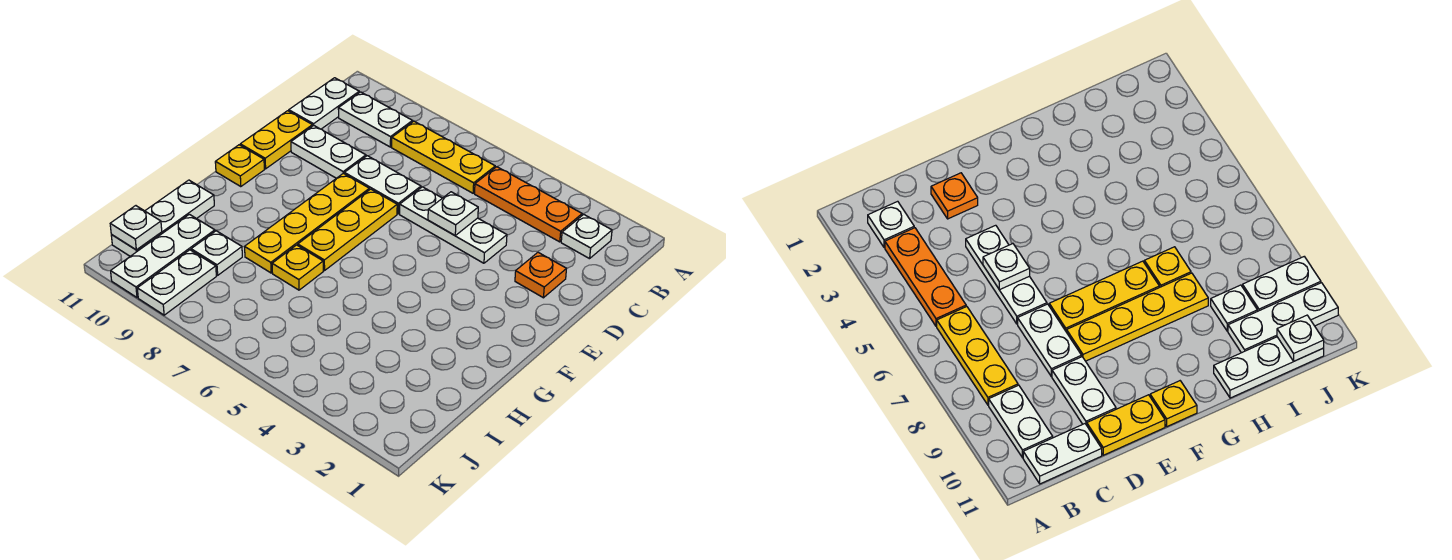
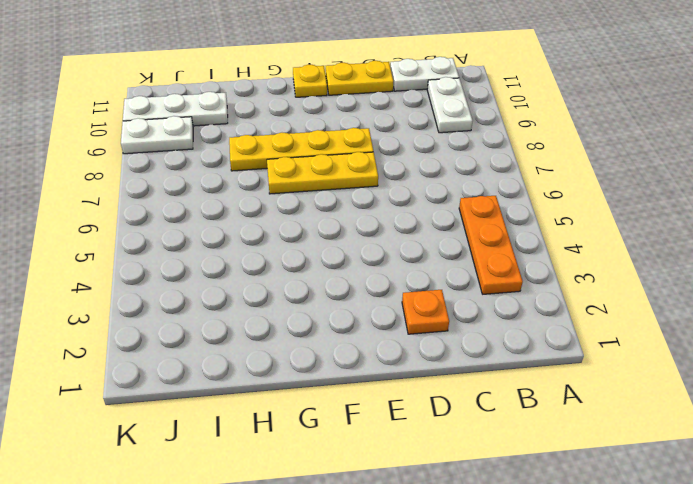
none -> white 1x1 plate [561,214,612,259]
none -> yellow 1x3 plate [392,121,495,193]
none -> white 1x3 plate [400,187,507,263]

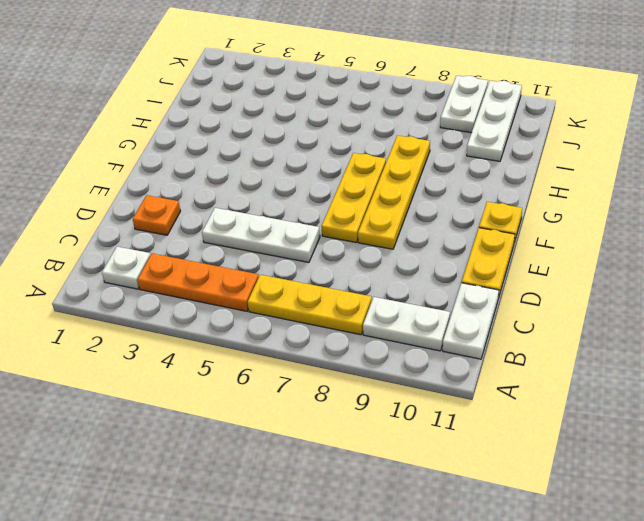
none -> white 1x2 plate [344,156,421,214]
none -> white 1x2 plate [291,126,366,178]
none -> yellow 1x1 plate [272,245,323,290]

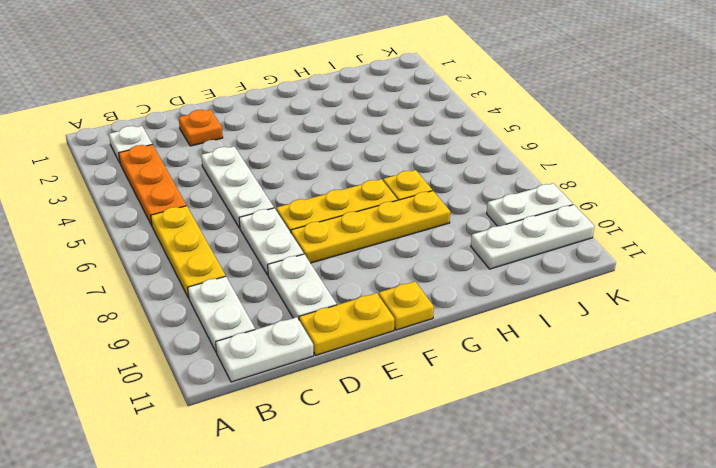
none -> white 1x3 plate [111,180,214,256]
none -> white 1x1 plate [191,231,242,275]
none -> white 1x1 plate [428,192,478,235]

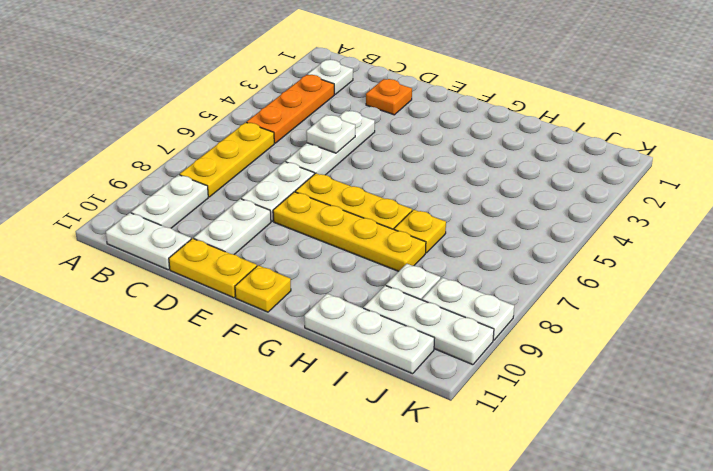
none -> white 1x1 plate [110,206,162,250]

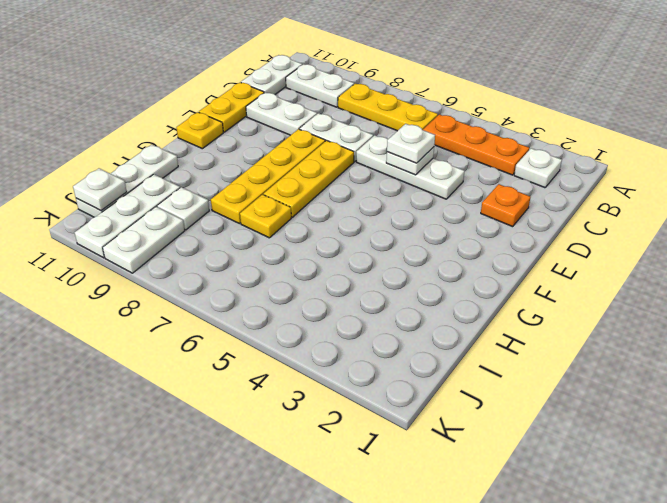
white 1x1 plate [387,124,435,163] -> none

